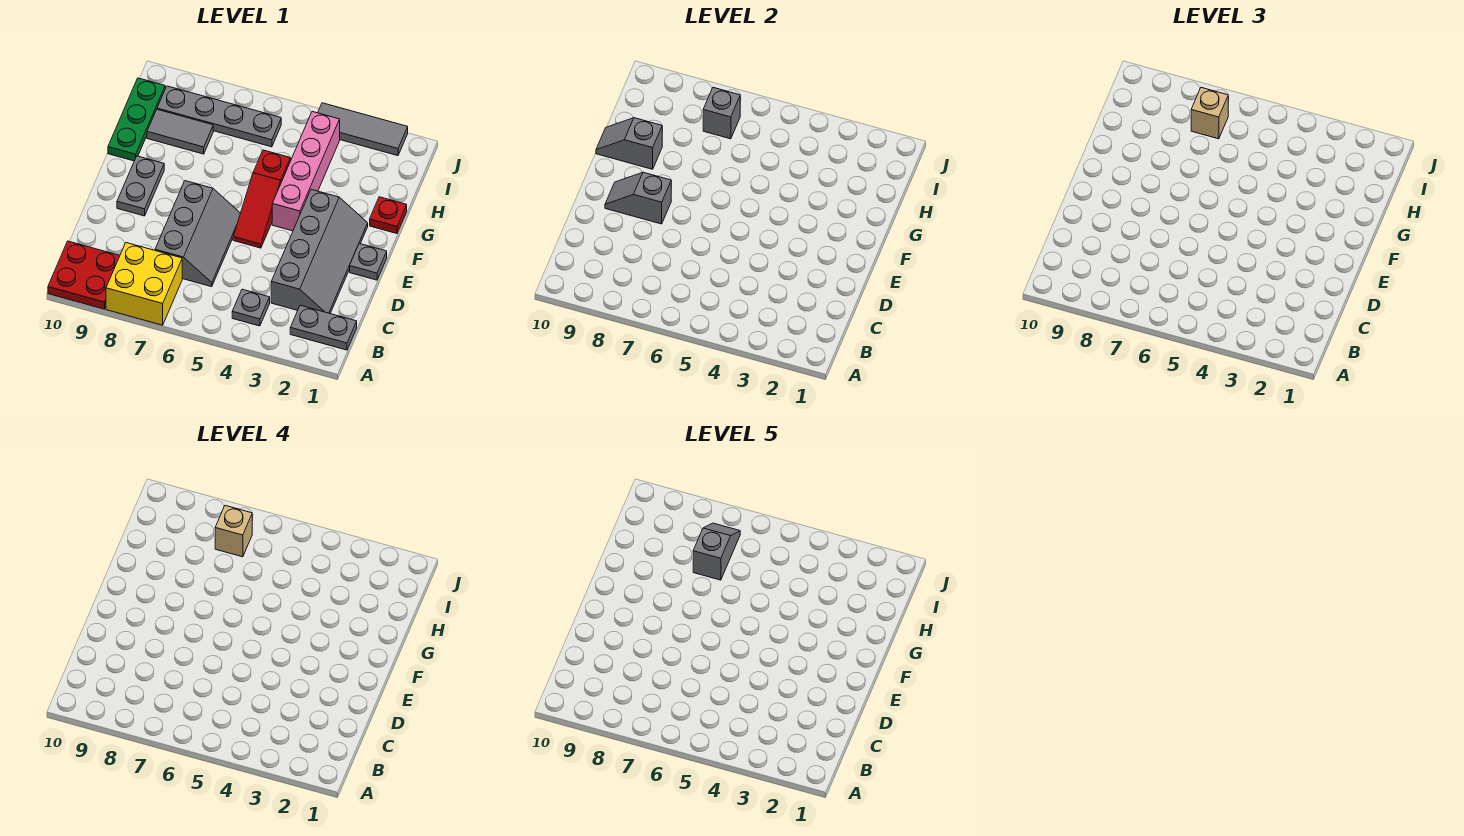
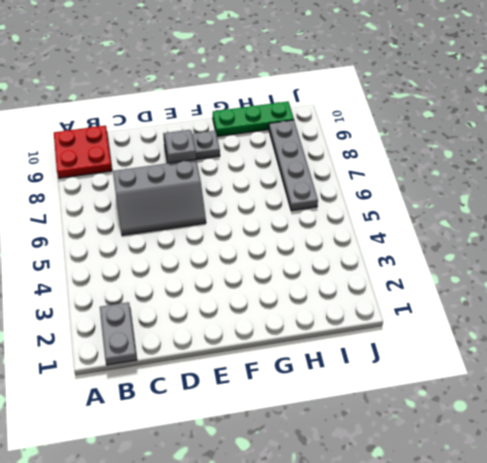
none -> yellow 2x2 brick [106,243,182,325]
none -> grey 1x1 plate [232,289,270,326]
none -> grey 2x4 slope [271,189,368,313]

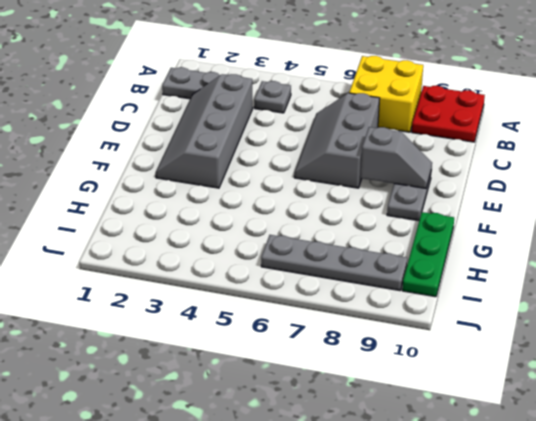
none -> grey 1x1 plate [350,244,387,280]
none -> red 1x3 slope [233,150,291,248]
none -> pink 1x4 brick [272,112,340,231]

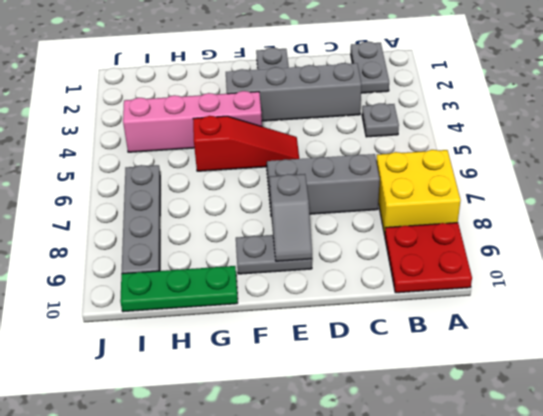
none -> red 1x1 plate [370,197,407,234]
none -> grey 1x2 tile [147,109,213,154]
none -> grey 1x3 tile [318,103,408,156]

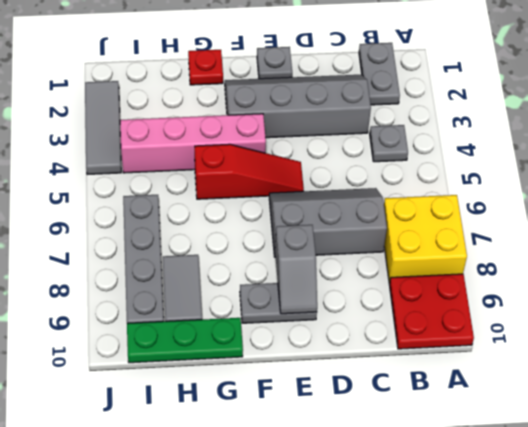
none -> grey 1x2 slope [596,118,662,169]
none -> grey 1x1 brick [703,88,740,139]
none -> tan 1x1 brick [1191,88,1228,139]

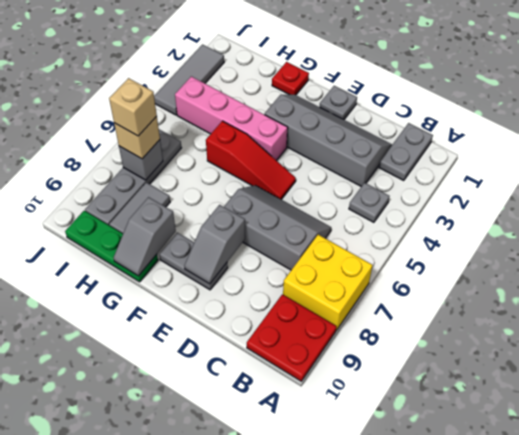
none -> grey 1x2 slope [693,523,740,580]

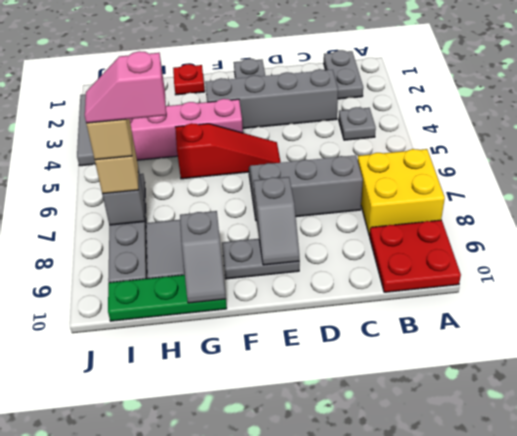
pink 1x2 slope [85,51,166,123] -> grey 1x2 slope [693,523,740,580]

